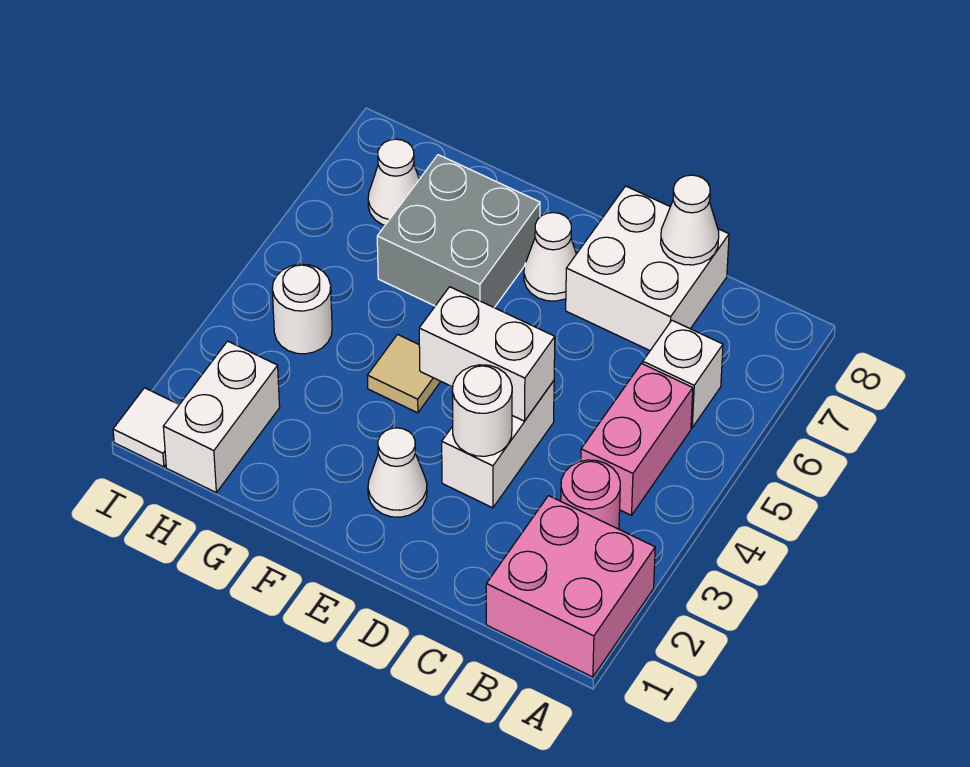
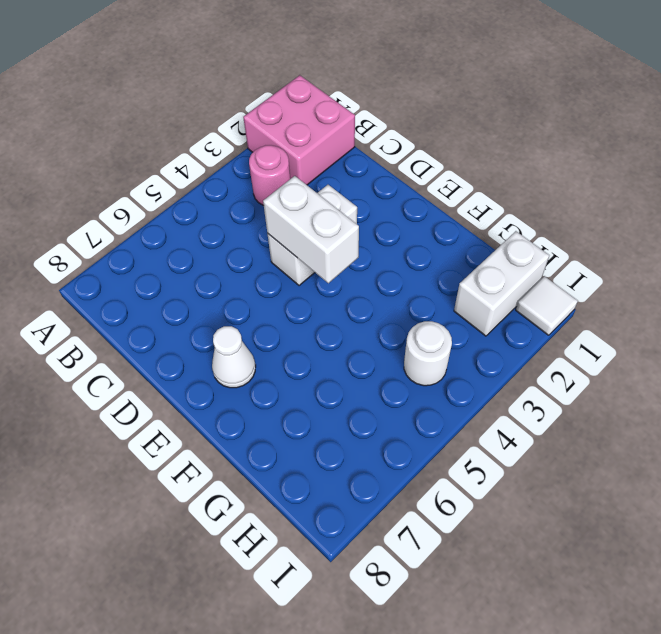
none -> pink 1x2 brick [581,364,693,515]
none -> white 1x1 brick [643,320,723,428]
none -> white 2x2 brick [566,186,729,351]

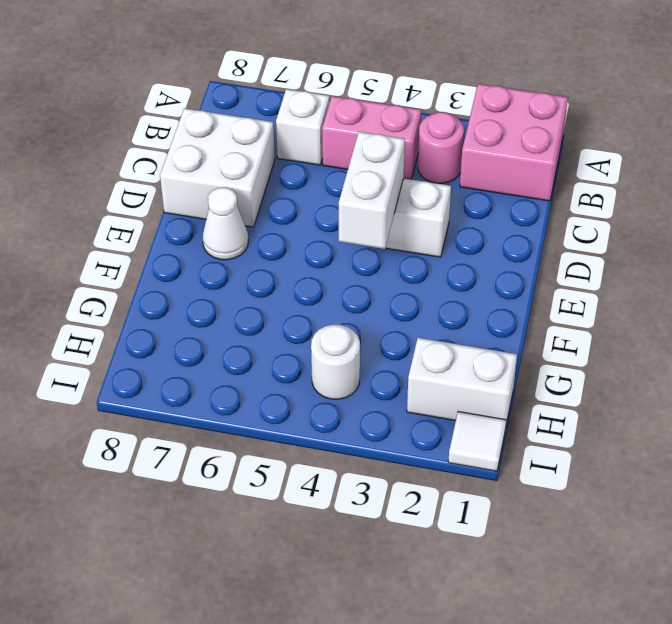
none -> white 1x1 cone [368,428,427,517]
none -> tan 1x1 tile [367,335,441,413]
none -> grey 2x2 brick [377,155,540,307]

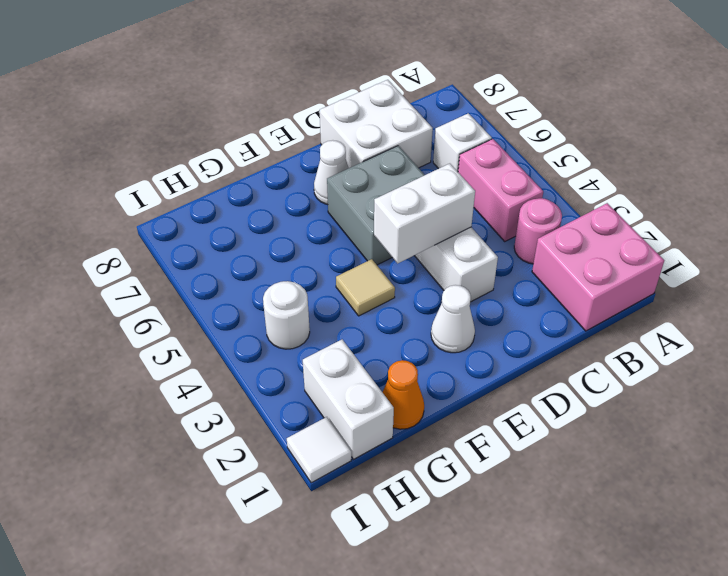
grey 2x2 brick [327,146,424,265] -> grey 2x2 brick moved to [377,155,540,307]
orange 1x1 cone [382,360,424,429] -> none
none -> white 1x1 cone [368,139,419,225]
none -> white 1x1 cone [661,175,719,265]
none -> white 1x1 round brick [452,365,512,456]

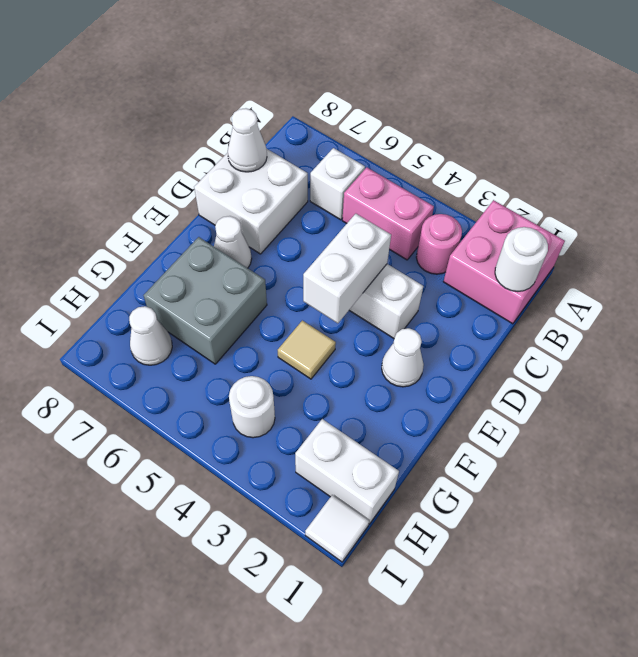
white 1x1 round brick [495,227,548,292] -> white 1x1 round brick moved to [452,365,512,456]

